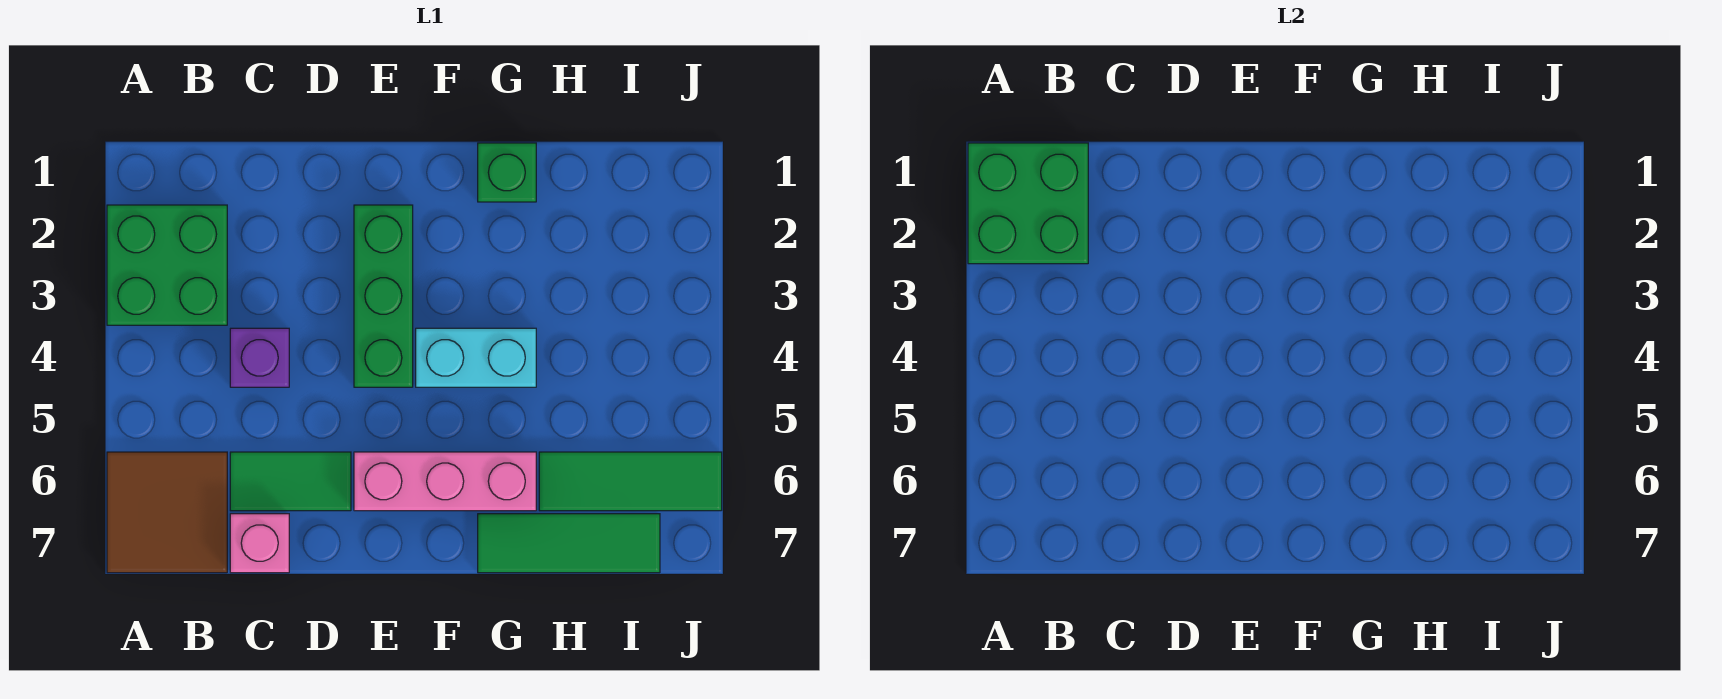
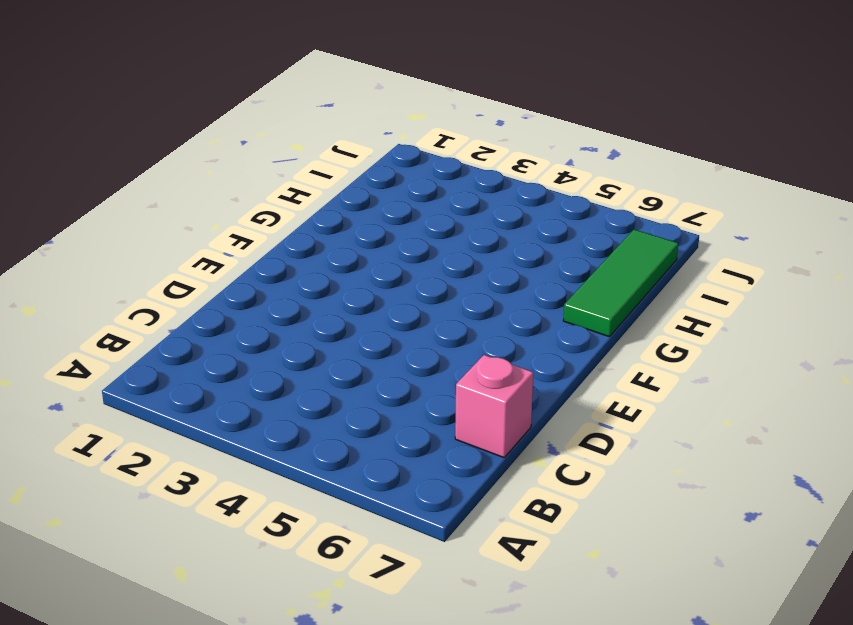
none -> green 2x2 brick [107,205,227,325]
none -> brown 2x2 tile [107,452,227,573]
none -> purple 1x1 brick [230,328,289,387]

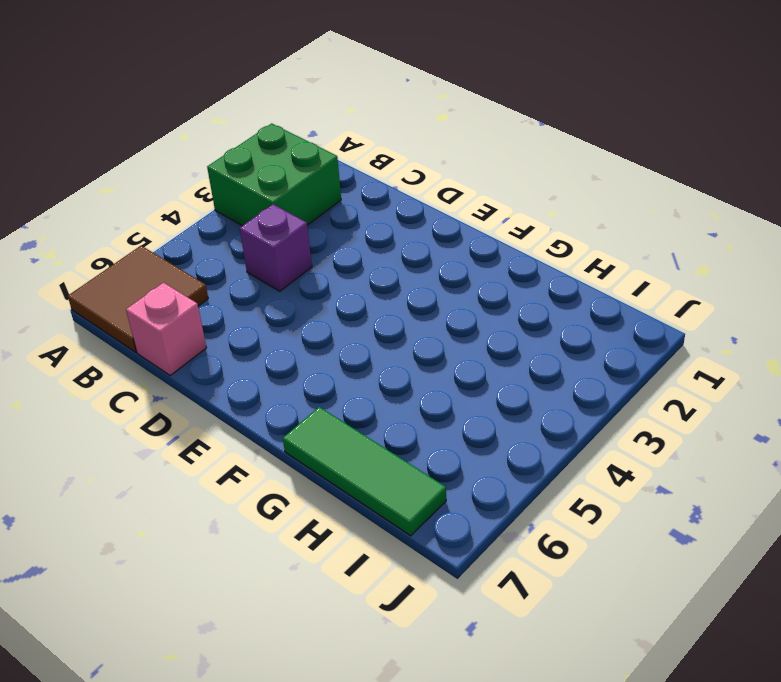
none -> green 1x2 tile [230,452,351,511]
none -> green 1x3 brick [354,205,413,387]
none -> pink 1x3 brick [354,452,536,511]

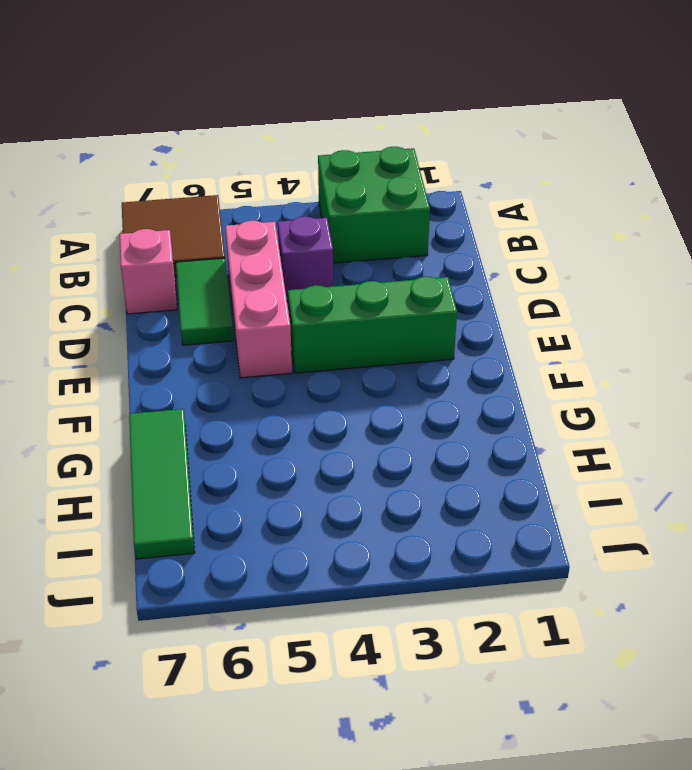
pink 1x3 brick [225,221,292,378] -> pink 1x3 brick moved to [354,452,536,511]
none -> cyan 1x2 brick [416,328,536,387]
none -> green 1x1 brick [478,143,536,202]
none -> green 1x3 tile [539,452,722,511]

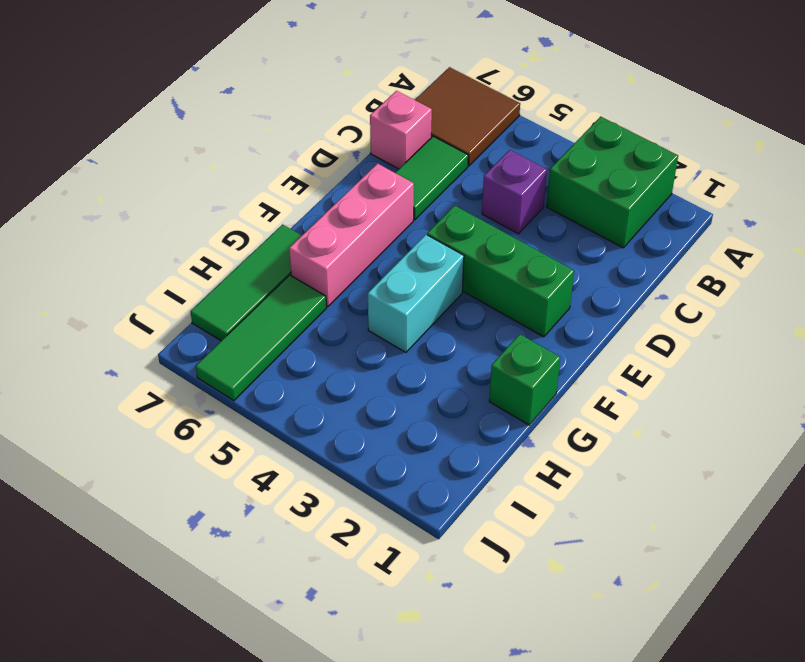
none -> green 2x2 brick [968,143,1088,264]

